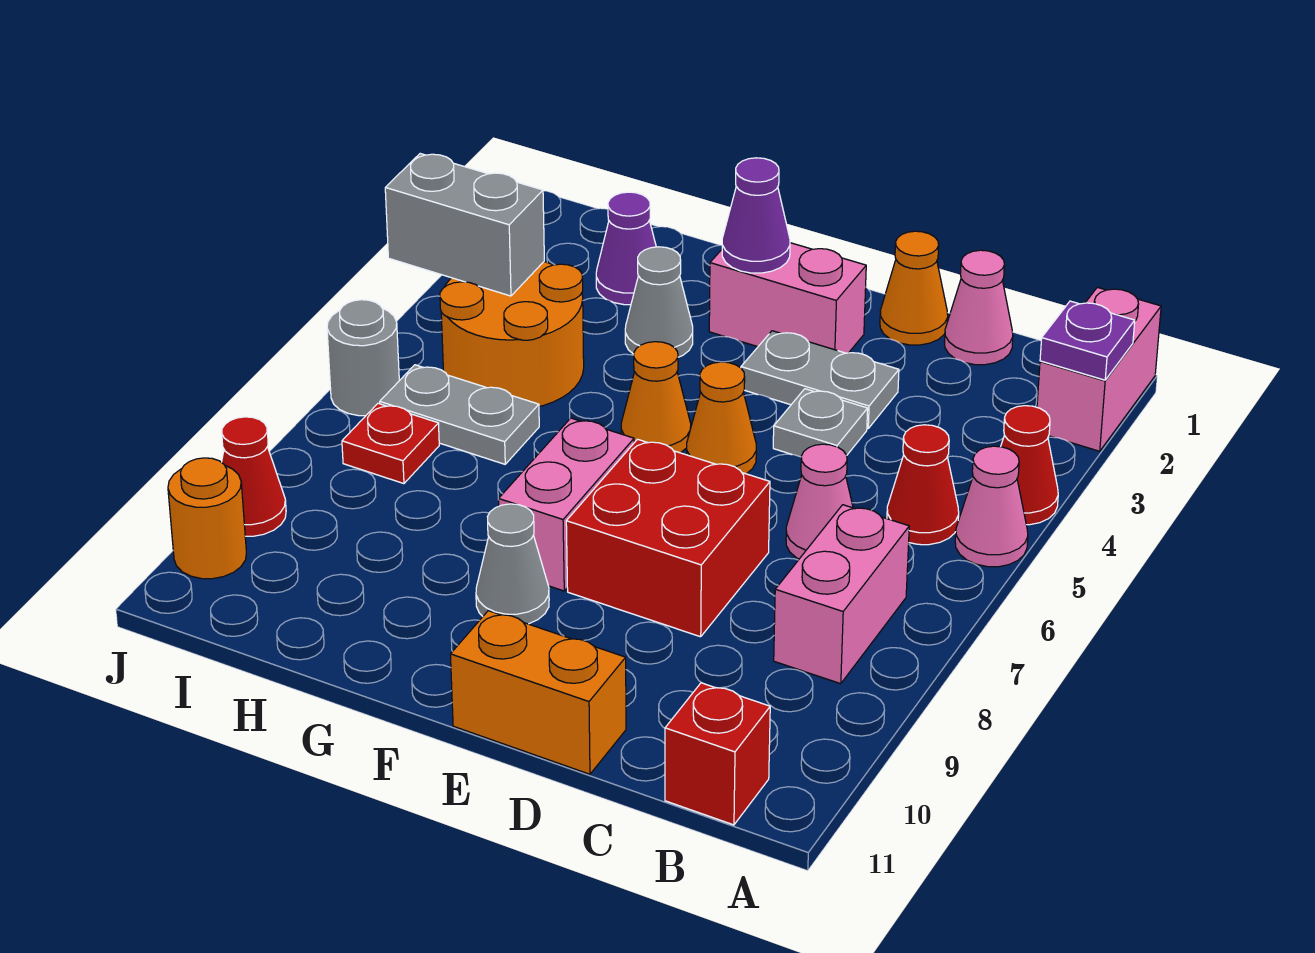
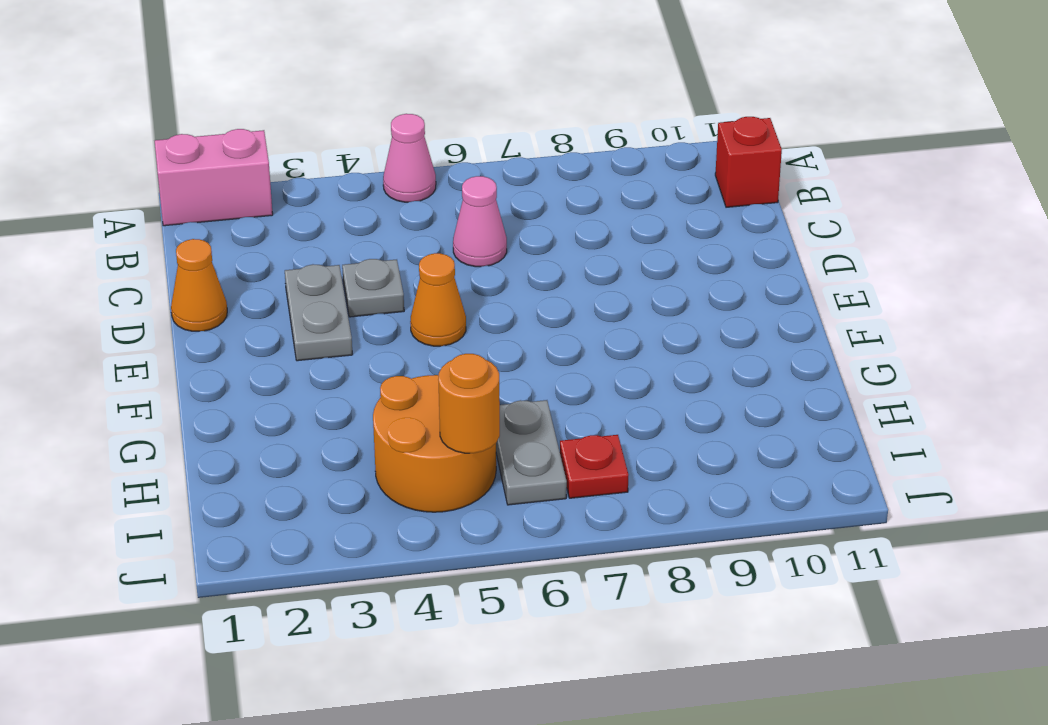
orange 1x1 round brick [438,354,500,453] -> orange 1x1 round brick moved to [168,458,246,579]
none -> red 1x1 cone [1001,406,1058,525]
none -> red 1x1 cone [887,425,959,545]
none -> pink 1x2 brick [774,505,909,684]

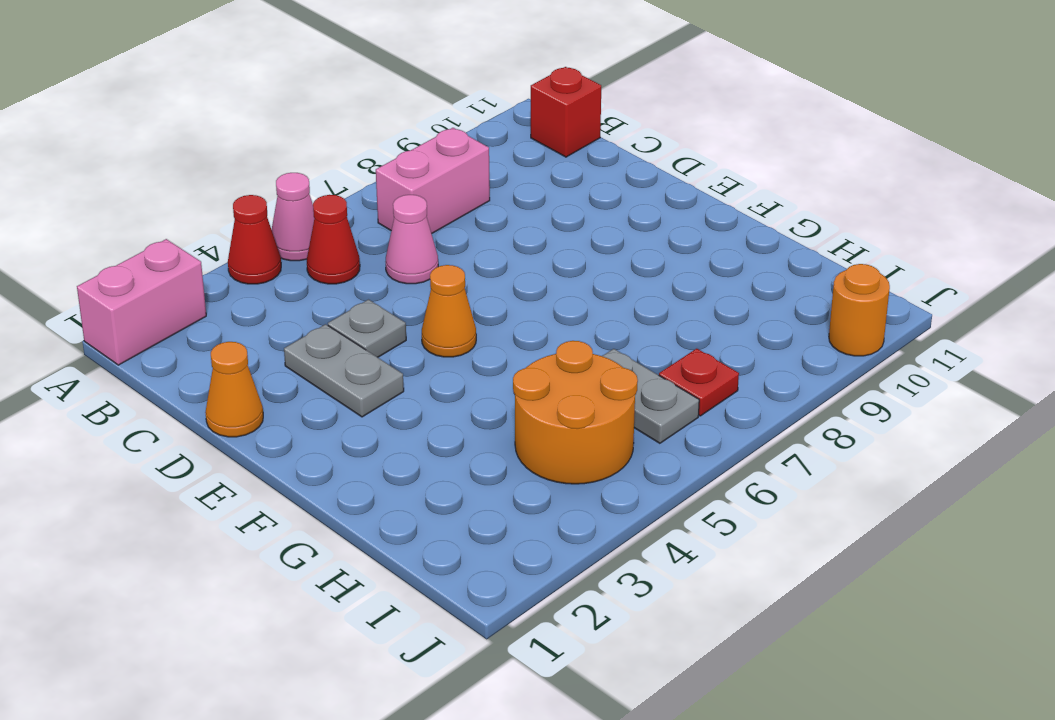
none -> pink 1x1 cone [944,250,1013,365]
none -> red 2x2 brick [566,439,770,637]
none -> orange 1x2 brick [450,611,626,774]

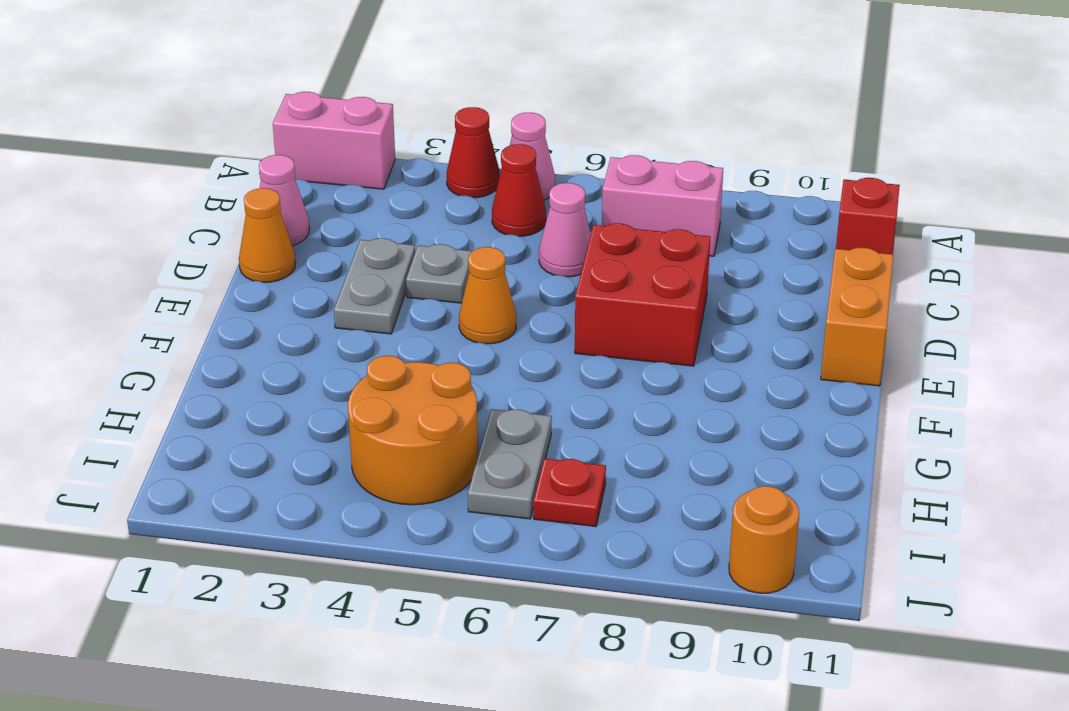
none -> pink 1x2 brick [709,243,866,353]
none -> orange 1x1 cone [621,342,691,453]
none -> pink 1x2 brick [499,418,634,591]

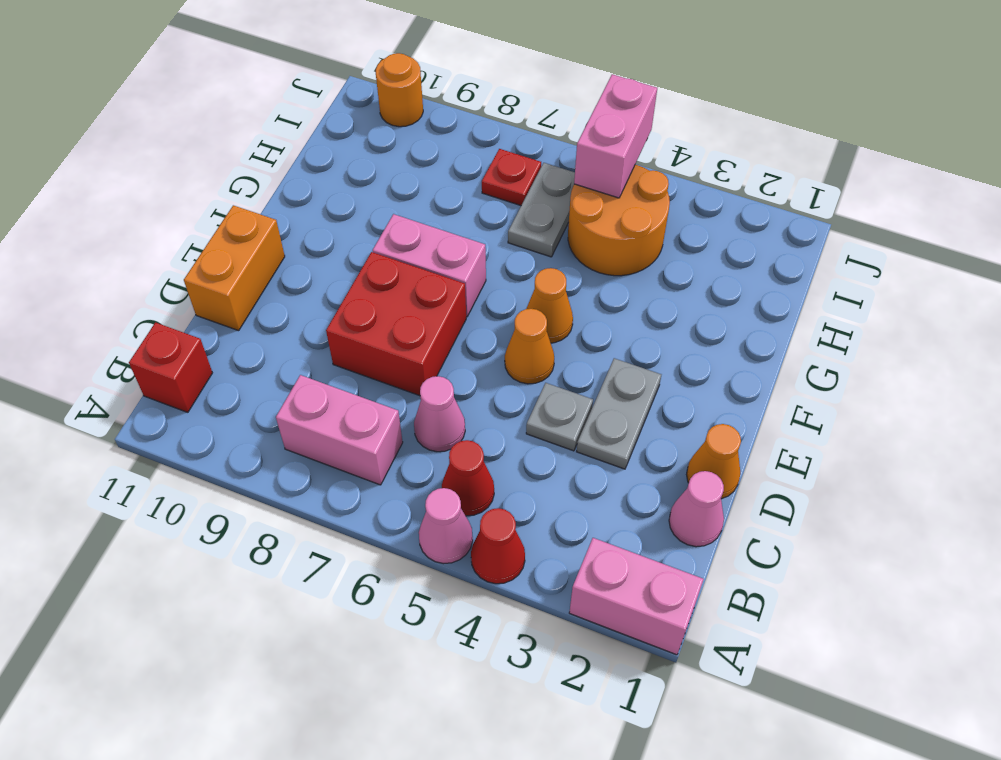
pink 1x2 brick [574,74,657,198] -> pink 1x2 brick moved to [709,243,866,353]
none -> grey 1x1 cone [476,504,549,624]
none -> grey 1x1 cone [625,247,693,357]
none -> purple 1x1 cone [596,192,656,305]

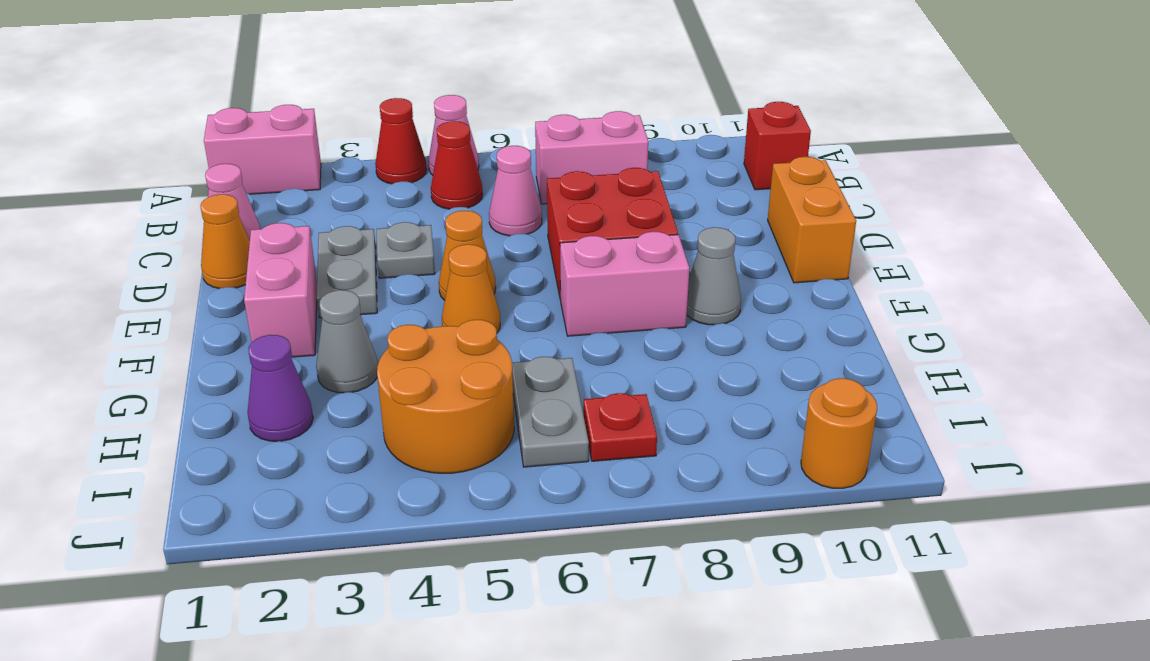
none -> grey 1x1 round brick [327,300,399,416]
none -> red 1x1 cone [222,417,286,536]
none -> purple 1x1 plate [1040,301,1135,380]

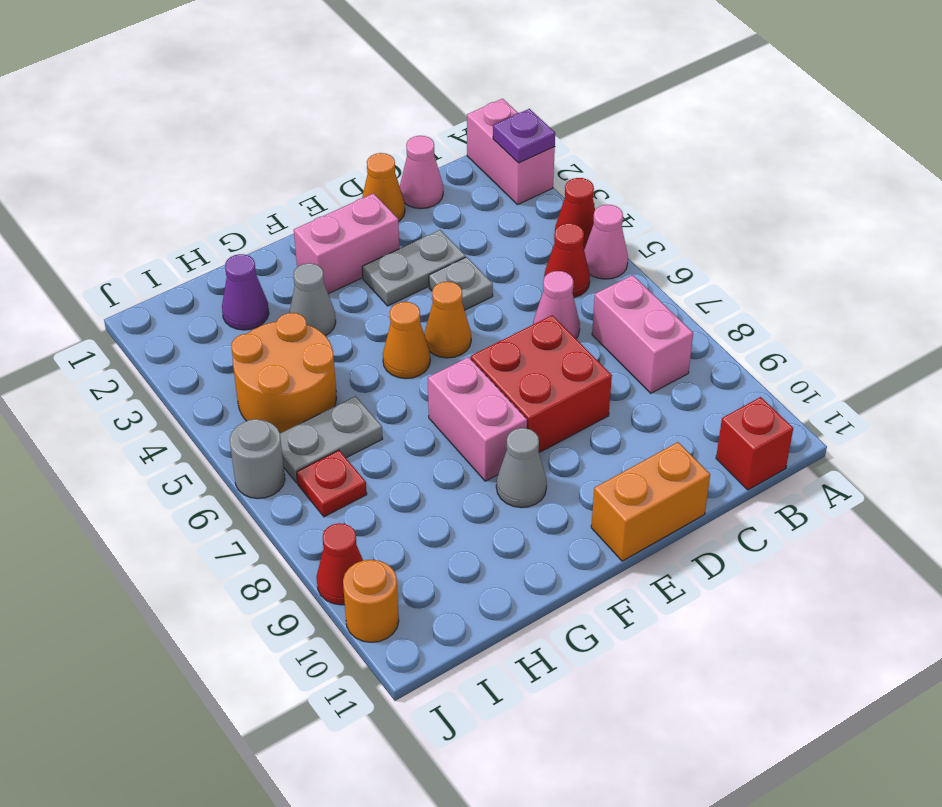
none -> purple 1x1 cone [722,158,790,273]
none -> grey 1x2 brick [385,154,544,296]

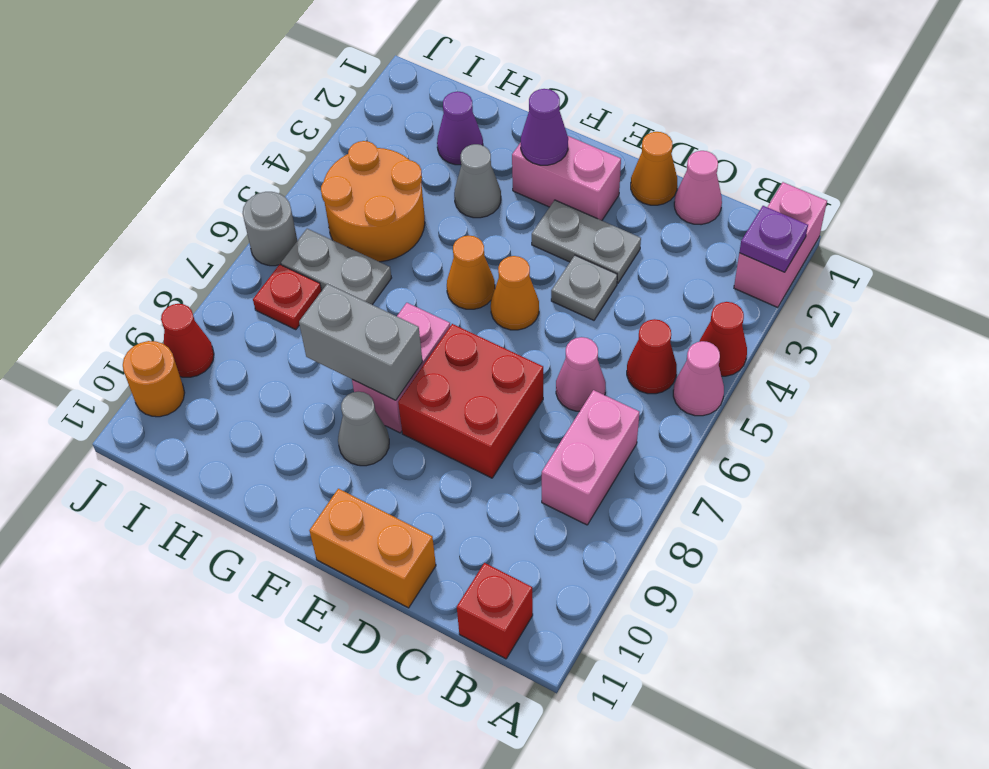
grey 1x2 brick [299,284,423,400] -> grey 1x2 brick moved to [385,154,544,296]

